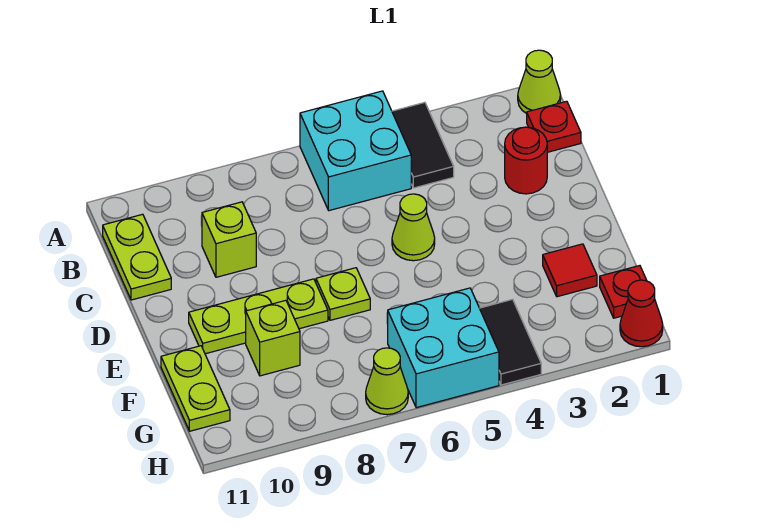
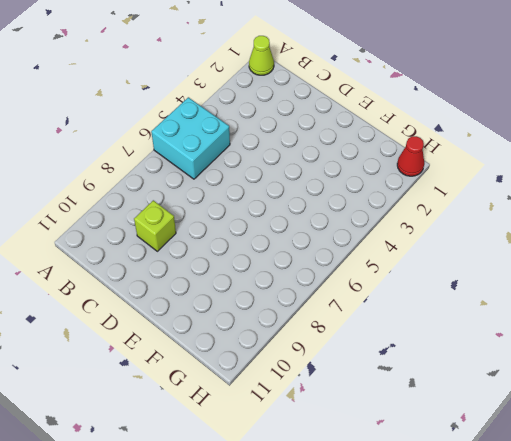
none -> black 1x2 tile [392,102,454,188]
none -> red 1x1 plate [527,101,581,152]
none -> lime 1x2 plate [103,214,171,300]

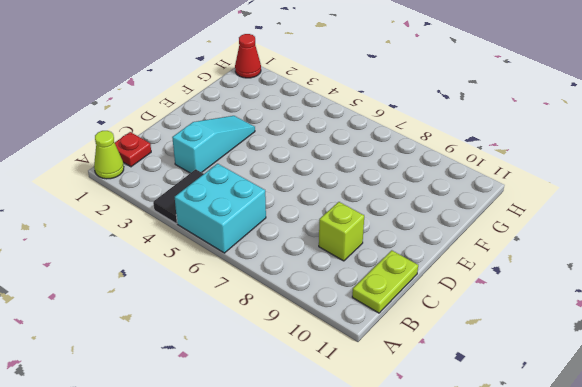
cyan 1x3 slope [172,116,255,173] -> none
none -> red 1x1 round brick [505,127,547,194]
none -> lime 1x1 cone [392,194,435,261]
none -> lime 1x1 plate [316,268,370,320]

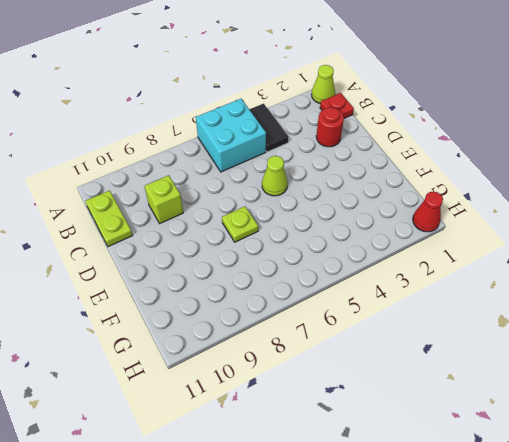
none -> lime 1x3 plate [189,279,328,354]
none -> red 1x1 tile [543,244,597,297]
none -> lime 1x1 brick [246,300,300,376]

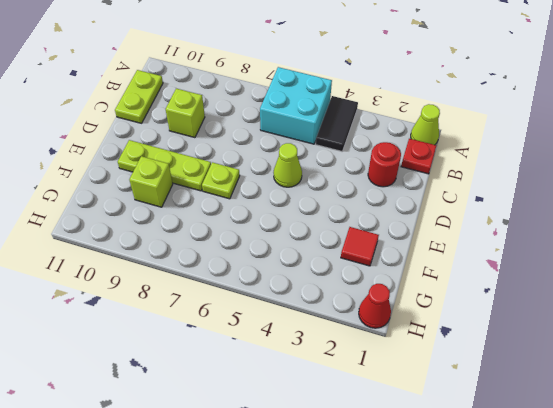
none -> lime 1x2 plate [161,346,230,431]
none -> red 1x1 plate [600,266,647,318]
none -> black 1x2 tile [480,299,541,385]

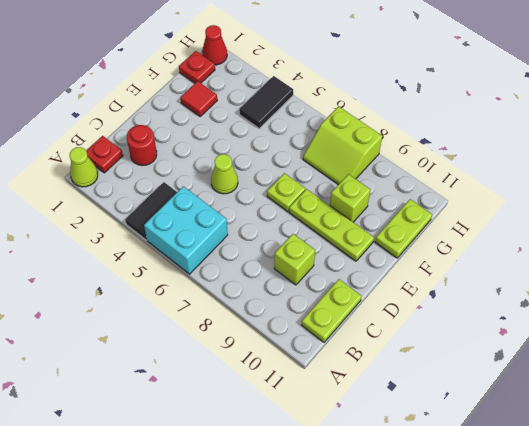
lime 2x2 slope [303,106,382,185] -> lime 1x1 cone [366,348,408,415]
none -> cyan 2x2 brick [388,288,499,408]

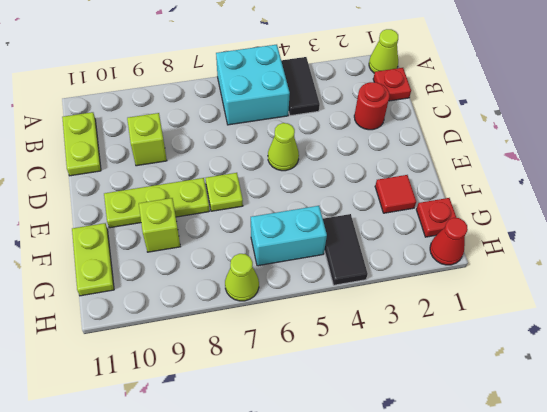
cyan 1x2 brick [251,206,327,266] -> cyan 2x2 brick [388,288,499,408]

